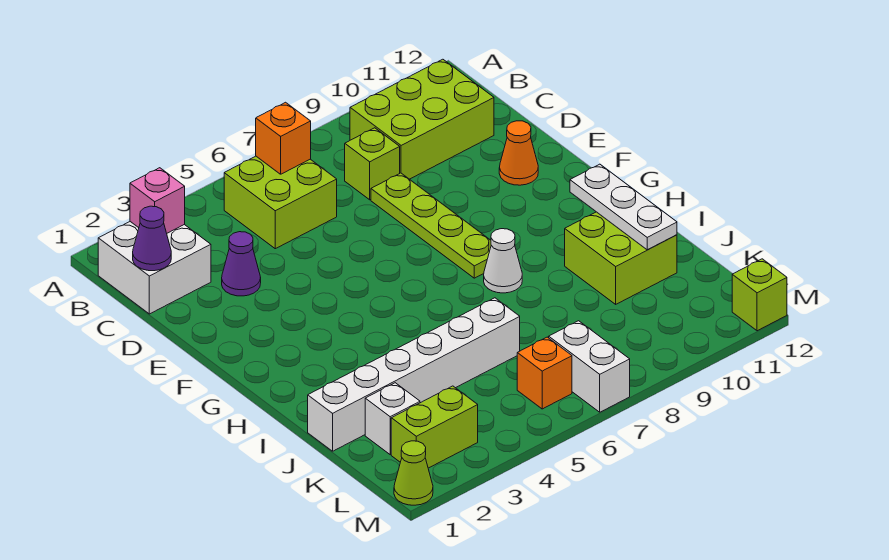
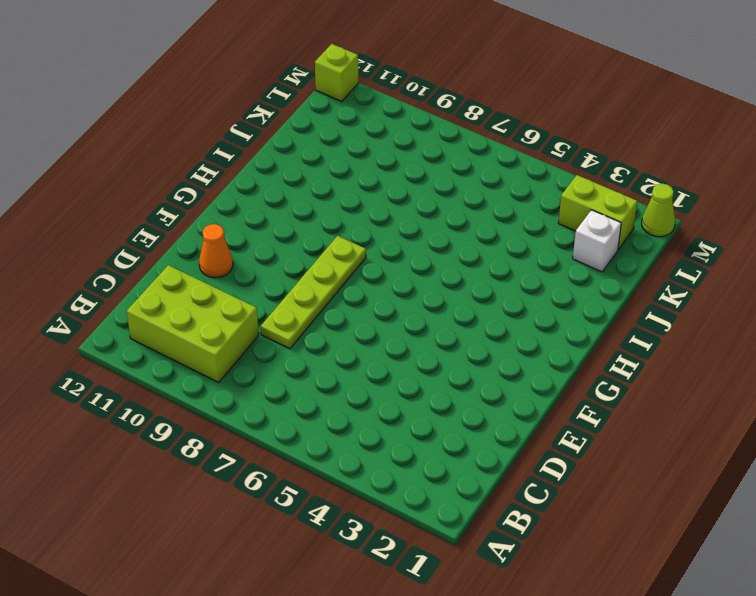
none -> white 2x2 brick [98,222,211,314]
none -> lime 2x2 brick [224,156,337,249]
none -> lime 1x1 brick [345,128,400,200]

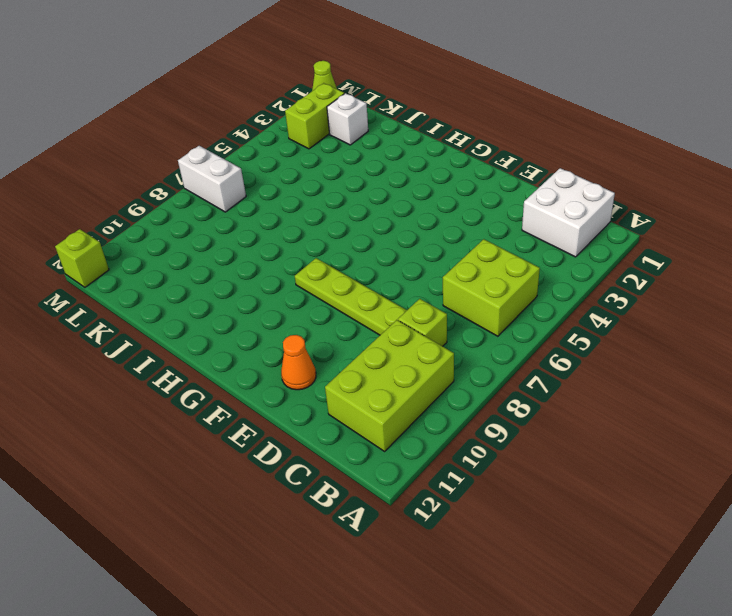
none -> purple 1x1 cone [222,232,261,296]
none -> white 1x1 cone [484,229,522,293]
none -> lime 2x2 brick [565,212,677,304]

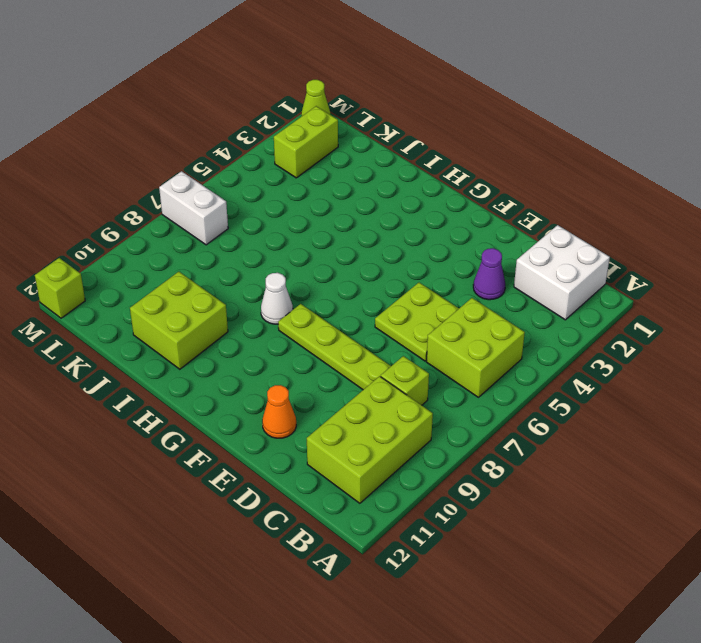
lime 2x2 plate [375,283,459,361] -> none
none -> white 1x6 brick [308,298,520,451]
none -> white 1x1 brick [365,383,420,454]
none -> orange 1x1 brick [517,337,572,409]

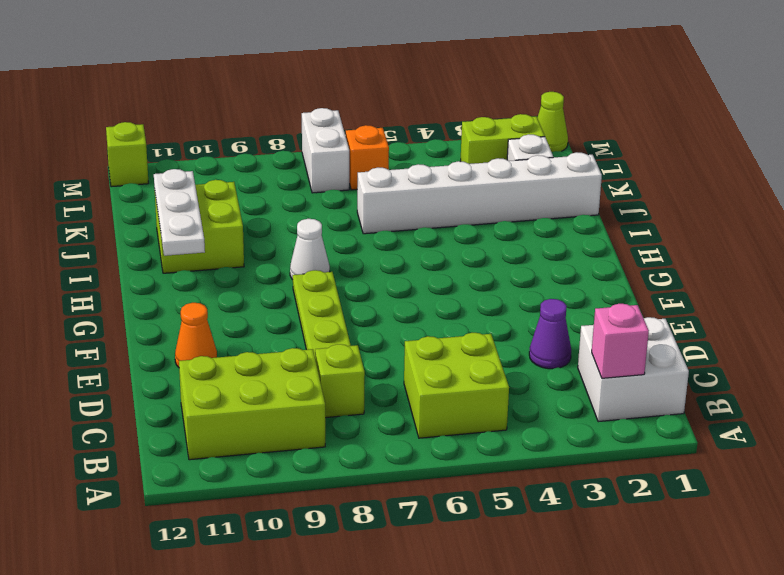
none -> orange 1x1 brick [256,102,311,174]
none -> purple 1x1 cone [133,206,171,271]

